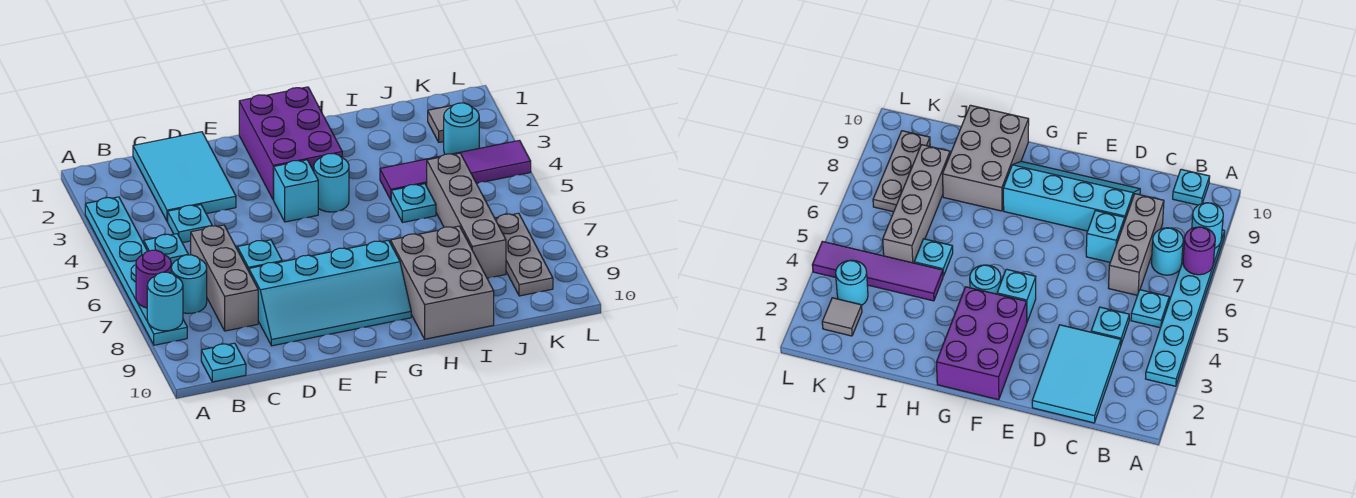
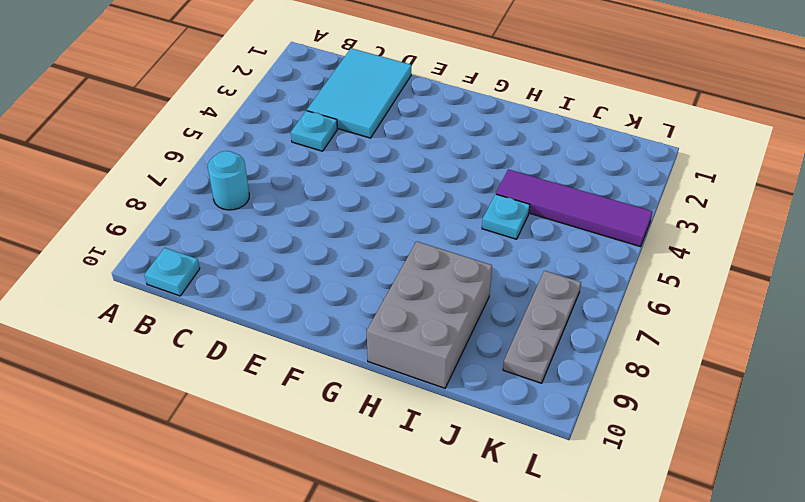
none -> cyan 1x6 plate [85,197,187,345]
none -> cyan 1x1 plate [144,234,188,267]
none -> grey 1x3 brick [191,225,258,331]

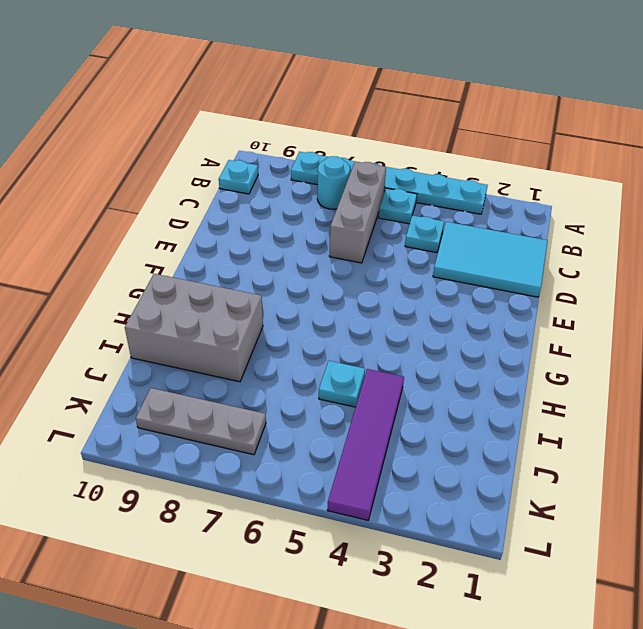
grey 1x3 brick [329,162,386,263] -> grey 1x3 brick turned to [191,225,258,331]
none -> cyan 1x1 brick [237,240,282,271]
none -> cyan 2x4 slope [249,240,411,346]
none -> purple 2x3 brick [239,87,342,200]

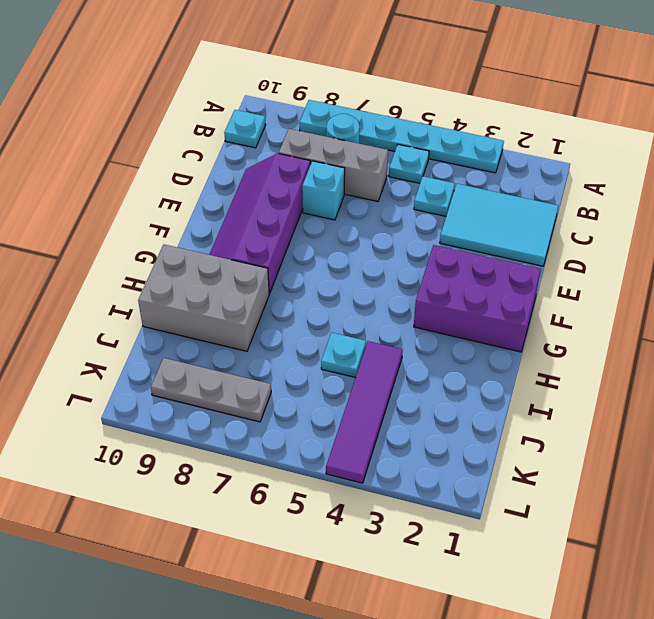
purple 2x4 slope [209,153,311,293] -> cyan 2x4 slope [249,240,411,346]
none -> cyan 1x1 brick [274,160,318,222]
none -> cyan 1x1 round brick [314,153,349,212]
none -> grey 1x4 brick [427,153,506,278]

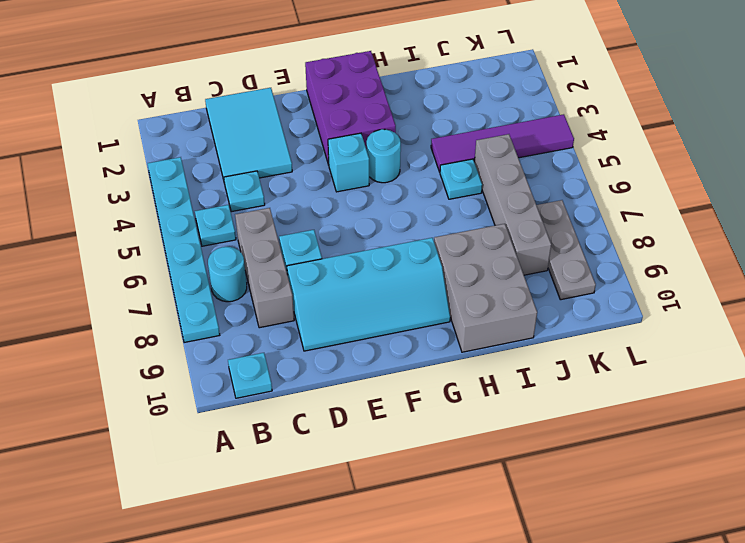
none -> grey 1x1 tile [428,105,453,142]
none -> cyan 1x1 round brick [444,103,479,154]
none -> purple 1x1 round brick [136,250,171,308]

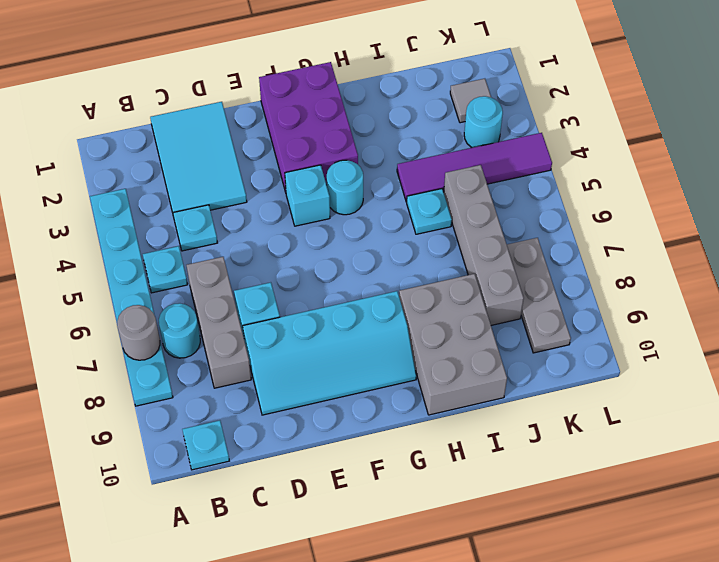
grey 1x1 round brick [117,305,160,360] -> purple 1x1 round brick [136,250,171,308]
none -> cyan 1x1 round brick [147,272,183,331]

